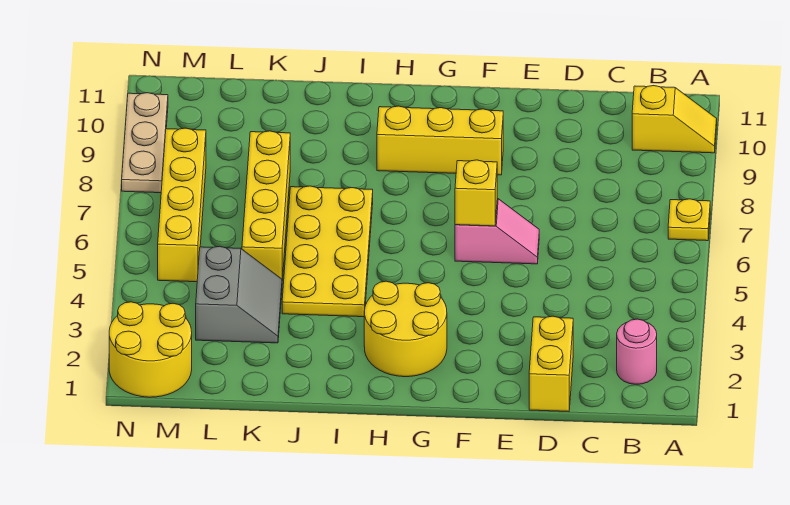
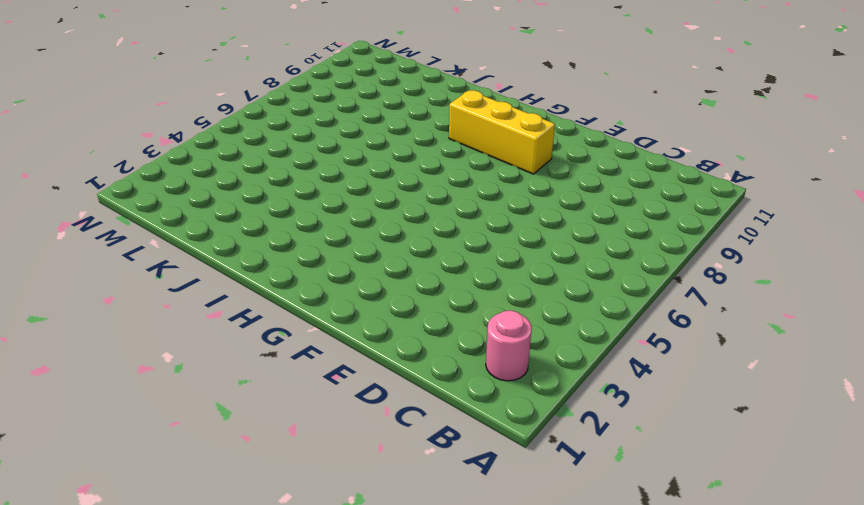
none -> yellow 1x1 plate [668,199,710,241]
none -> yellow 1x2 slope [632,86,717,153]
none -> yellow 1x2 brick [529,316,573,411]

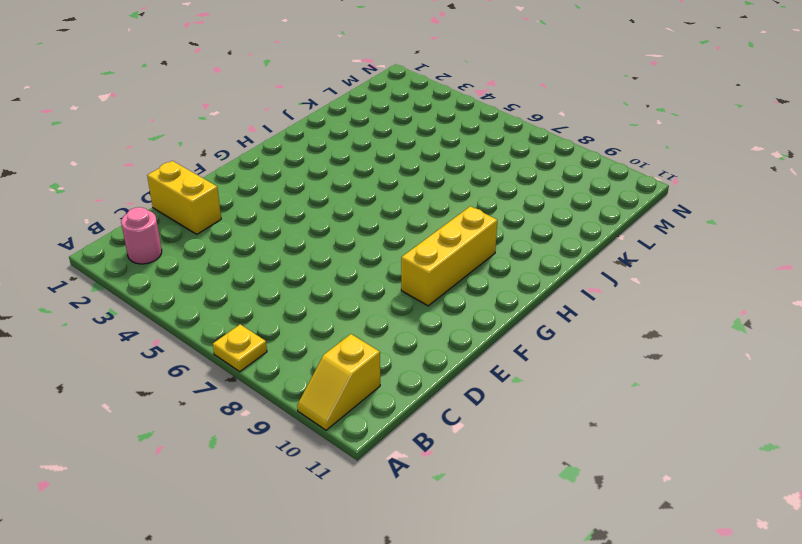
none -> pink 1x2 slope [455,199,539,264]
none -> yellow 2x2 round brick [364,281,447,377]
none -> yellow 2x4 plate [282,186,373,317]

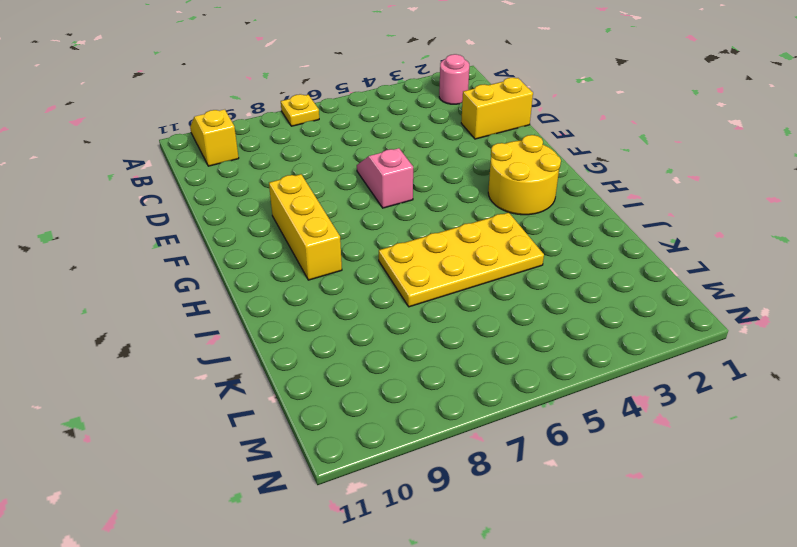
none -> grey 2x2 slope [196,246,282,343]
none -> yellow 1x4 brick [242,131,290,281]
none -> yellow 2x2 round brick [109,302,192,397]

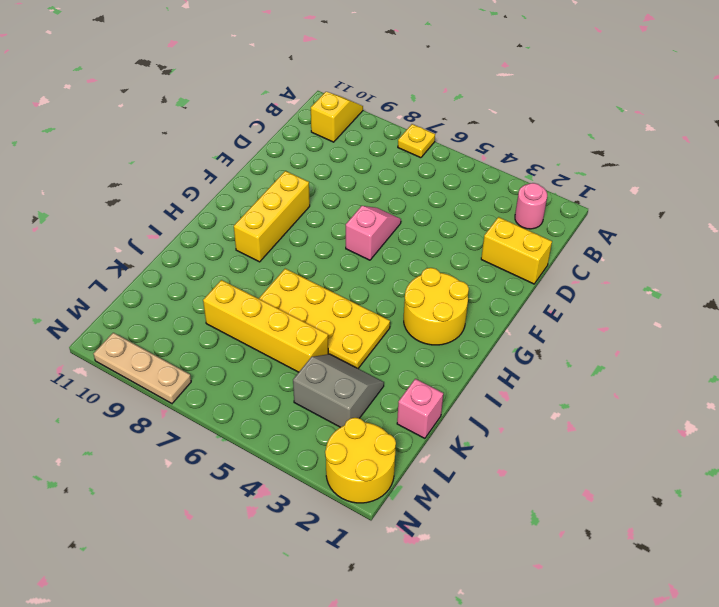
pink 1x1 brick [397,379,443,438] -> none
none -> yellow 1x4 brick [158,128,206,282]
none -> yellow 1x1 brick [455,160,497,226]

